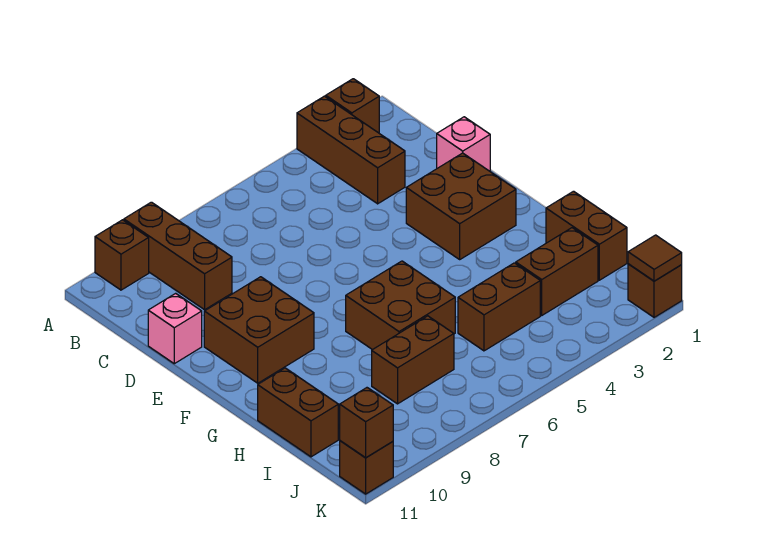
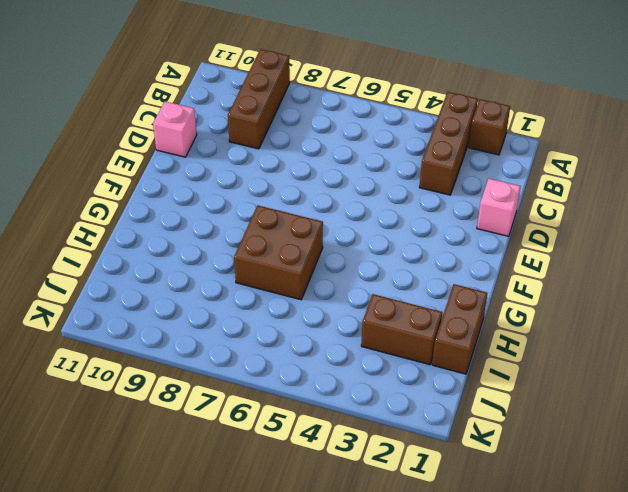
none -> brown 1x1 brick [95,220,149,290]
none -> brown 2x2 brick [406,153,516,259]
none -> brown 2x2 brick [204,277,314,383]

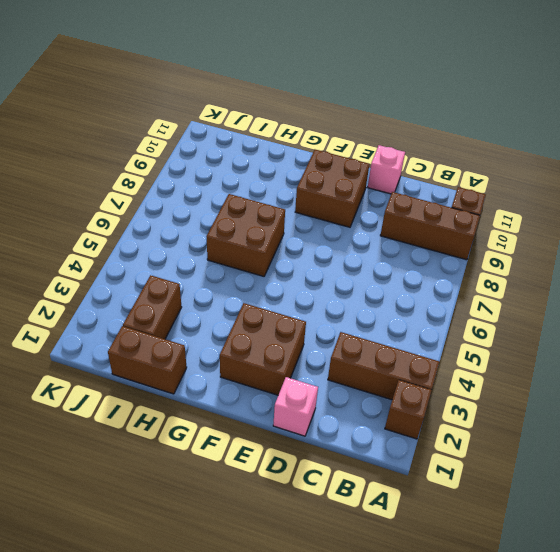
none -> brown 1x2 brick [258,368,338,457]
none -> brown 1x2 brick [458,263,540,351]
none -> brown 1x2 brick [372,316,454,404]

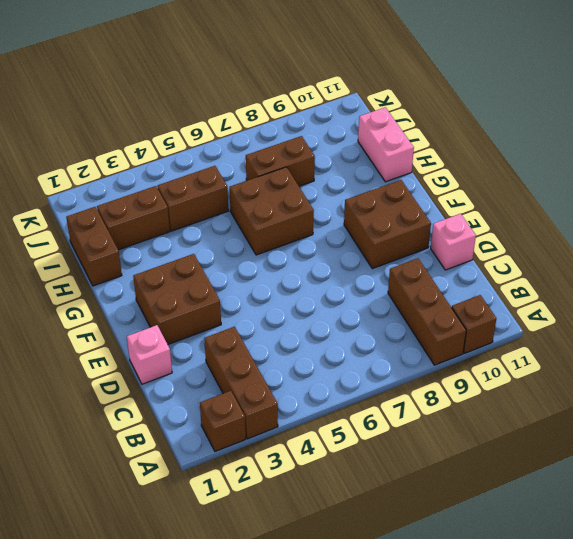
pink 1x2 brick [358,107,414,182] -> brown 1x2 brick [258,368,338,457]
none -> brown 1x1 brick [628,264,682,317]
none -> brown 1x1 brick [340,441,393,494]
none -> brown 1x1 tile [628,235,682,281]

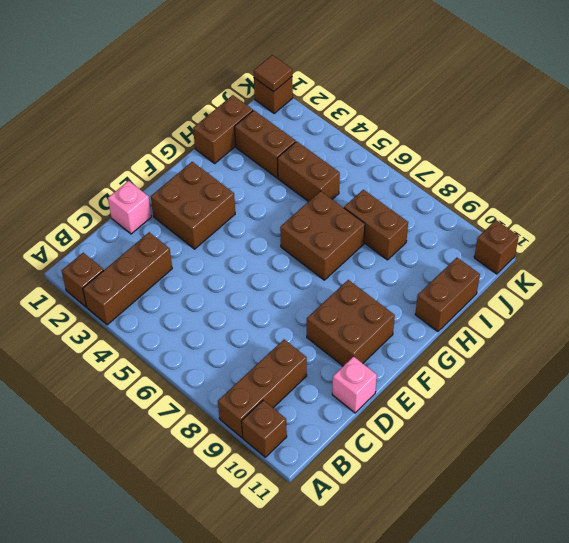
none -> brown 1x1 brick [340,388,393,458]

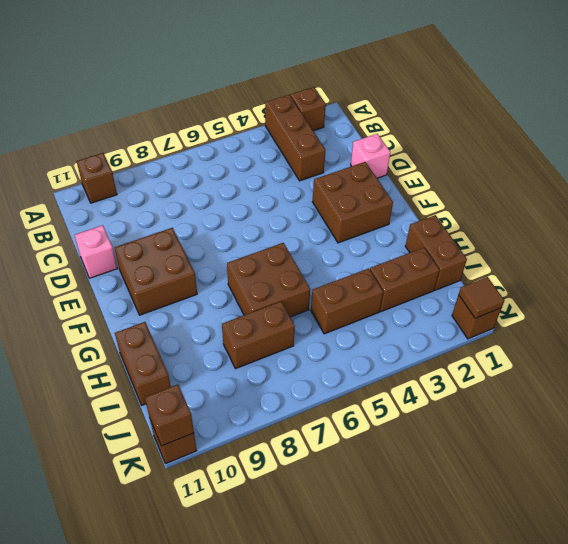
none -> brown 1x3 brick [124,202,232,310]

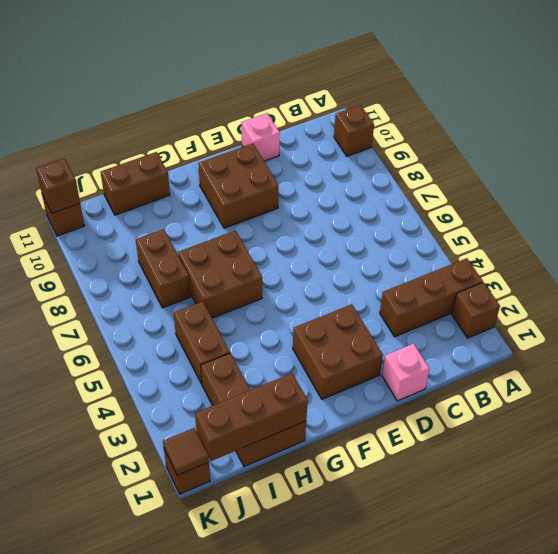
brown 1x3 brick [195,373,308,461] -> brown 1x3 brick moved to [124,202,232,310]

